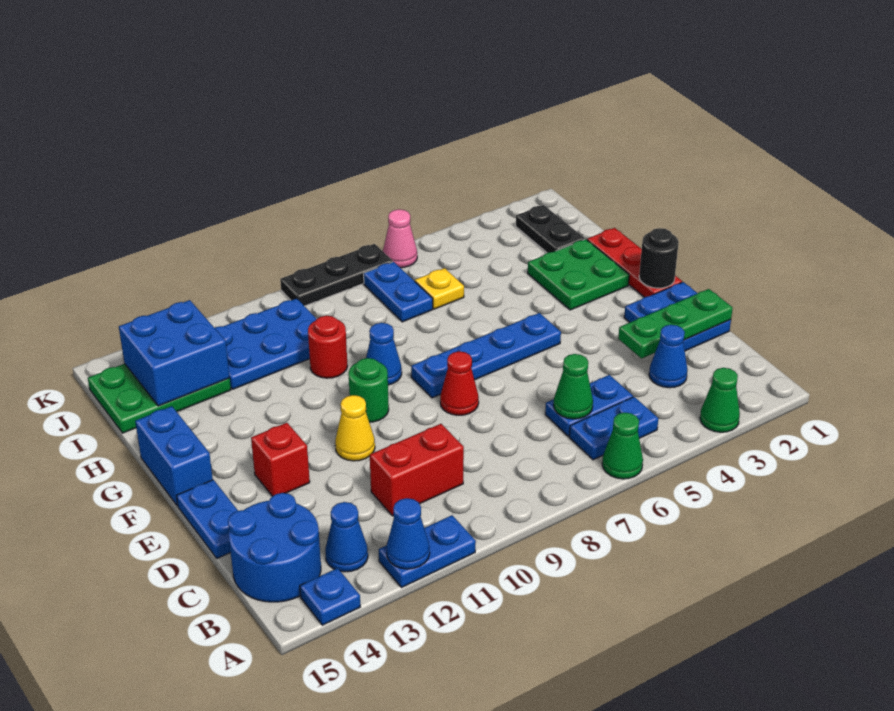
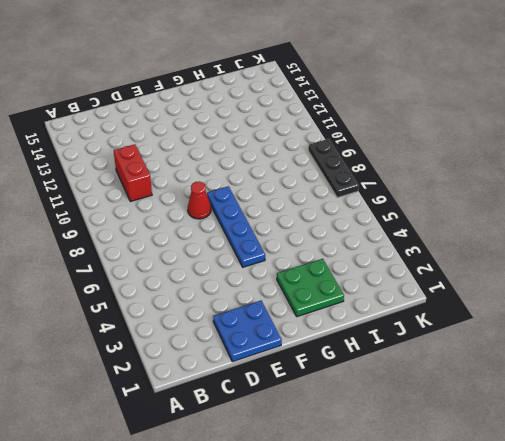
none -> green 1x1 cone [700,368,740,432]
none -> green 1x1 cone [602,413,643,479]
none -> blue 1x2 plate [379,515,476,587]
none -> blue 1x1 plate [300,568,360,625]

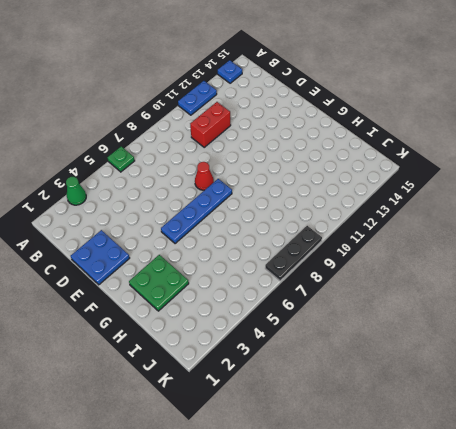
green 1x1 plate [107,146,135,172] -> green 1x1 cone [602,413,643,479]
none -> blue 1x2 plate [569,397,658,460]
none -> blue 1x1 cone [325,502,368,572]
none -> blue 2x2 round brick [228,493,321,602]
none -> blue 1x1 cone [649,325,688,388]

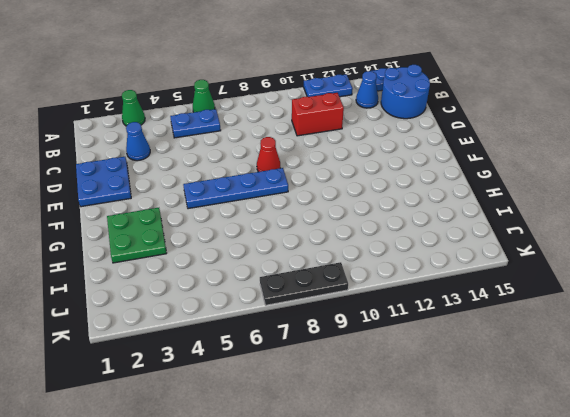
none -> blue 1x2 plate [545,375,633,436]
none -> blue 1x2 plate [176,480,238,558]
none -> yellow 1x1 cone [335,395,375,461]
none -> red 1x1 brick [251,423,310,496]

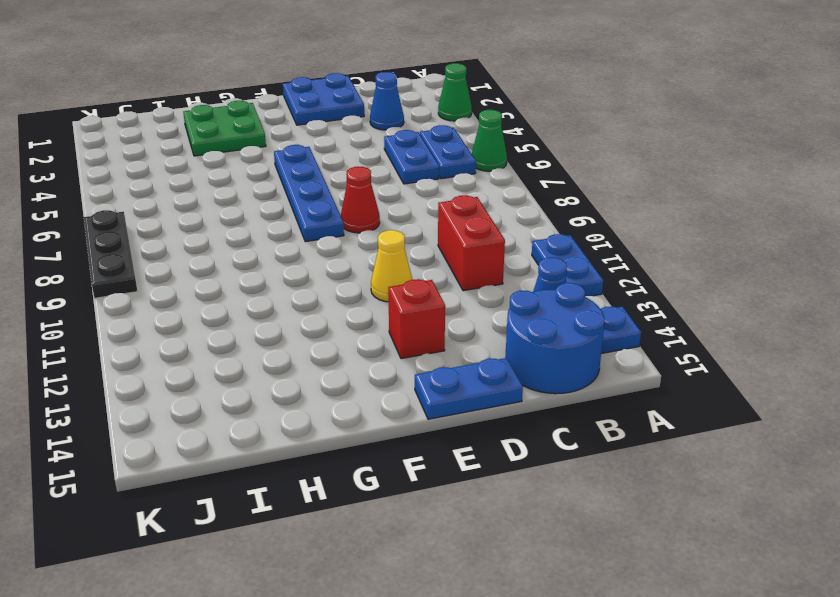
none -> red 1x3 plate [587,228,682,297]
none -> green 1x1 round brick [348,358,389,422]
none -> blue 1x2 brick [135,406,213,506]
none -> blue 1x1 cone [366,323,402,385]

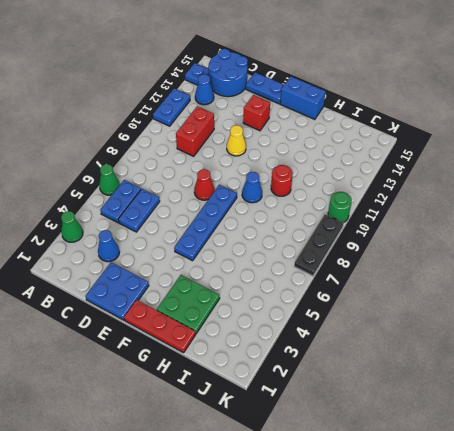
green 1x1 round brick [328,192,352,223] -> green 1x1 round brick moved to [348,358,389,422]
none -> black 1x2 plate [516,205,585,253]
none -> yellow 1x1 plate [415,268,464,309]
none -> blue 1x2 plate [364,262,433,322]
none -> blue 2x3 plate [215,299,316,389]

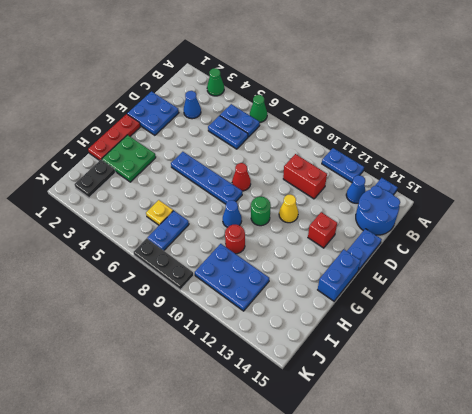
none -> green 2x3 plate [88,364,231,433]
none -> pink 1x1 cone [383,209,417,268]
none -> blue 1x1 cone [386,498,430,569]
none -> green 1x1 cone [554,354,593,419]

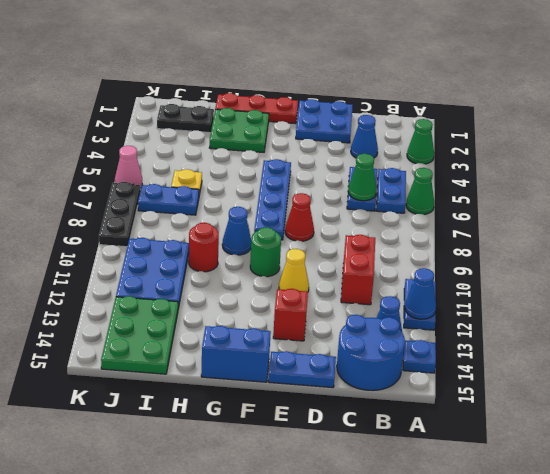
none -> green 1x3 plate [618,289,733,359]
none -> black 1x1 round brick [639,228,679,288]
none -> blue 2x2 brick [119,300,230,406]

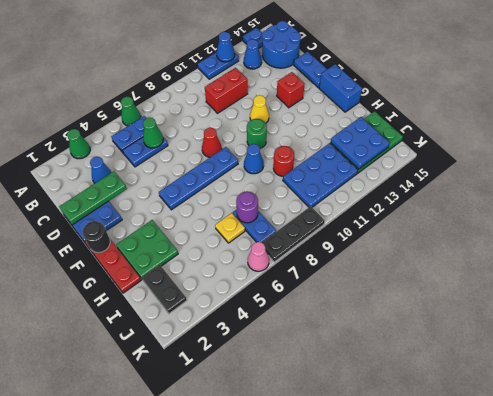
purple 1x1 round brick [236,191,258,223] -> none
blue 2x2 plate [331,117,390,169] -> blue 2x2 brick [119,300,230,406]

